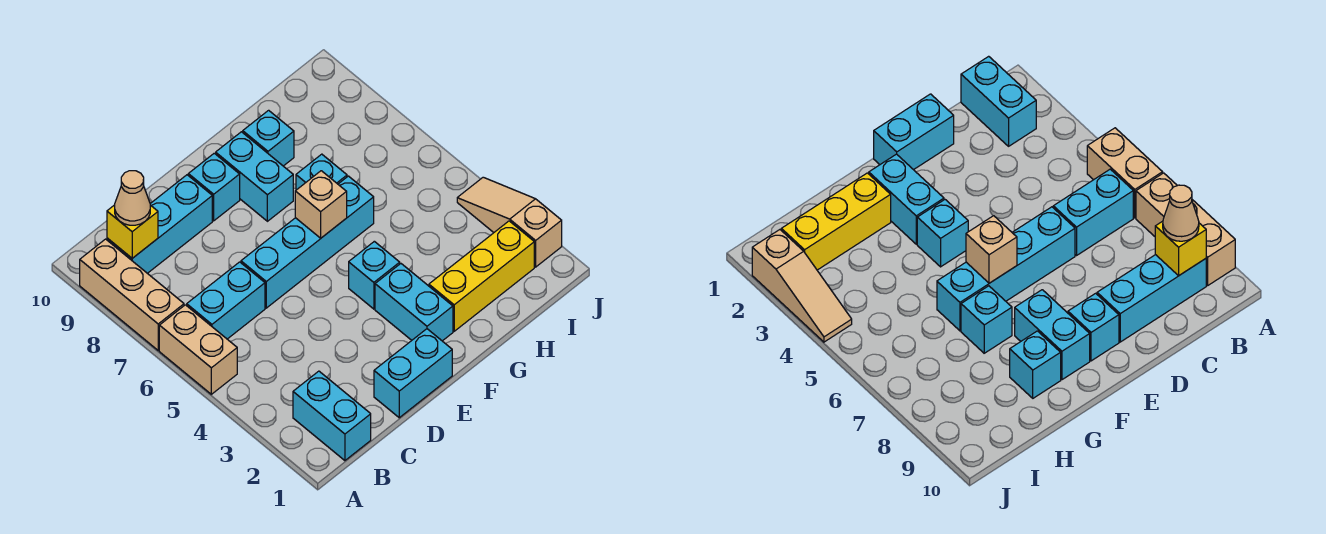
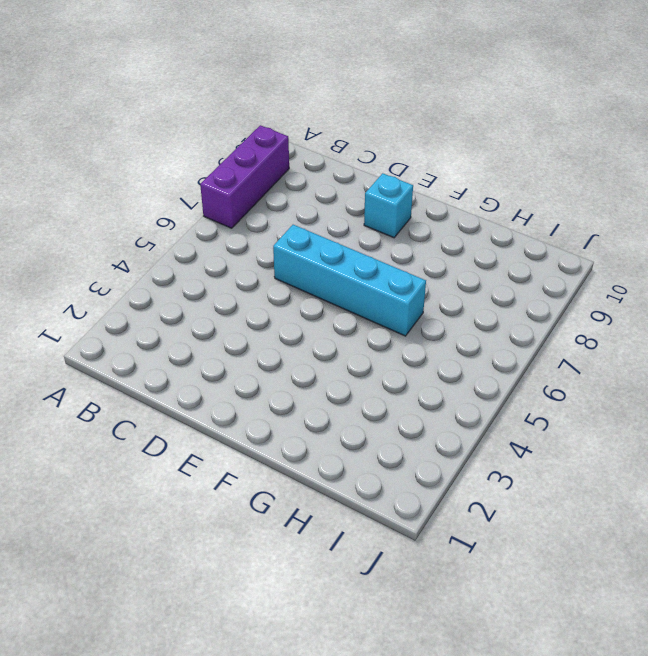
purple 1x3 brick [200,125,289,228] -> tan 1x3 brick [80,239,184,350]
none -> tan 1x2 brick [159,305,237,394]
none -> cyan 1x2 brick [293,371,371,461]
none -> cyan 1x2 brick [187,262,265,339]

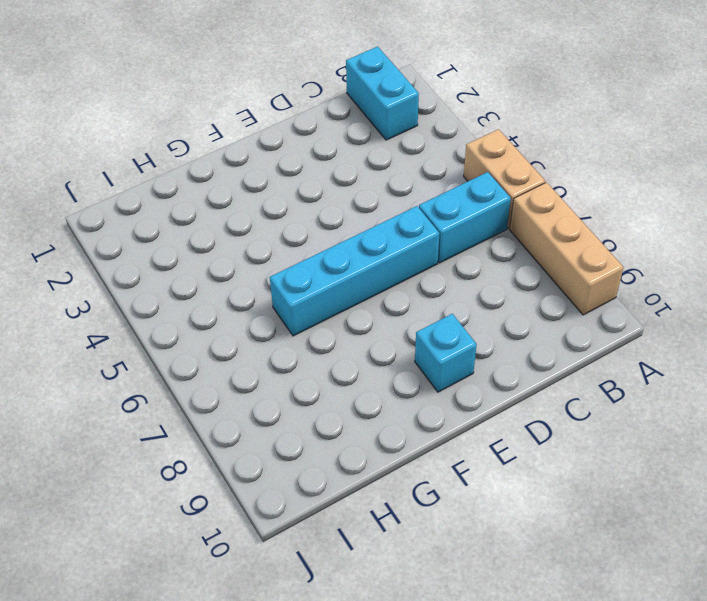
none -> cyan 1x3 brick [107,175,212,273]
none -> cyan 1x2 brick [374,329,452,418]
none -> cyan 1x2 brick [375,264,453,341]

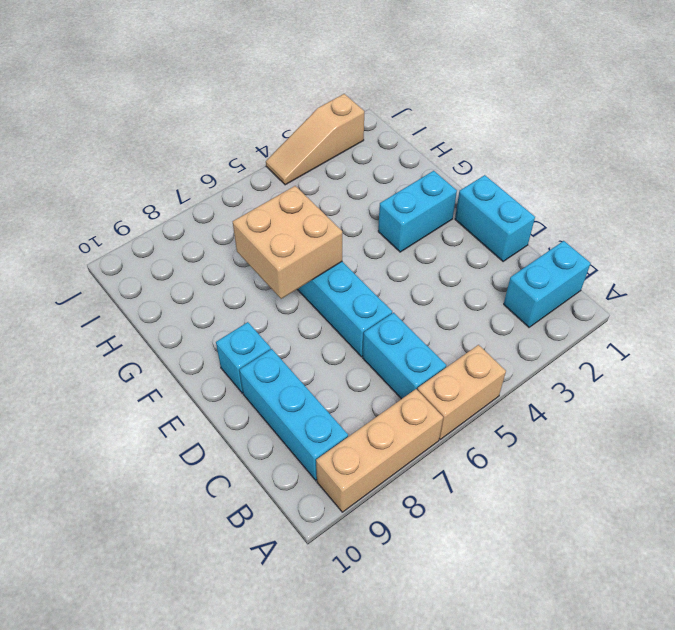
tan 2x2 brick [233,186,342,299] -> tan 1x1 brick [295,171,347,238]
none -> cyan 1x1 brick [349,241,400,309]
none -> cyan 1x2 brick [216,132,293,221]
none -> yellow 1x3 brick [429,221,534,331]

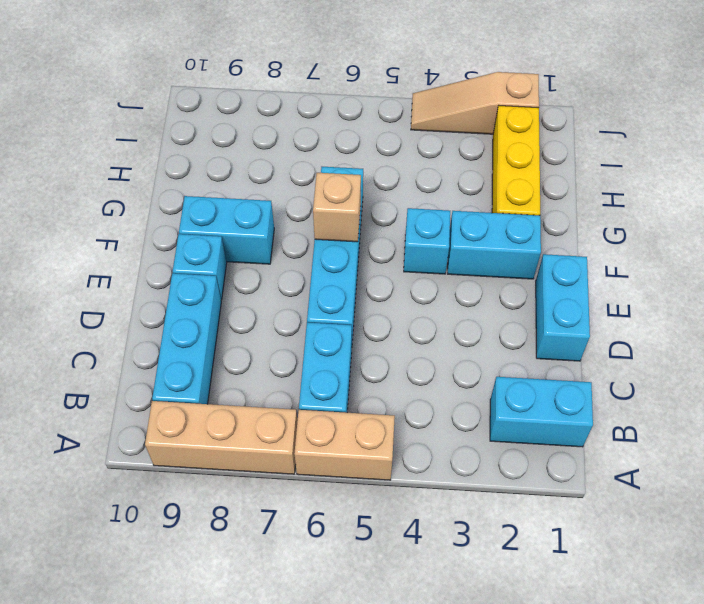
none -> cyan 1x1 brick [296,154,347,190]
none -> cyan 1x1 brick [243,110,294,166]
none -> yellow 1x1 brick [107,205,158,258]

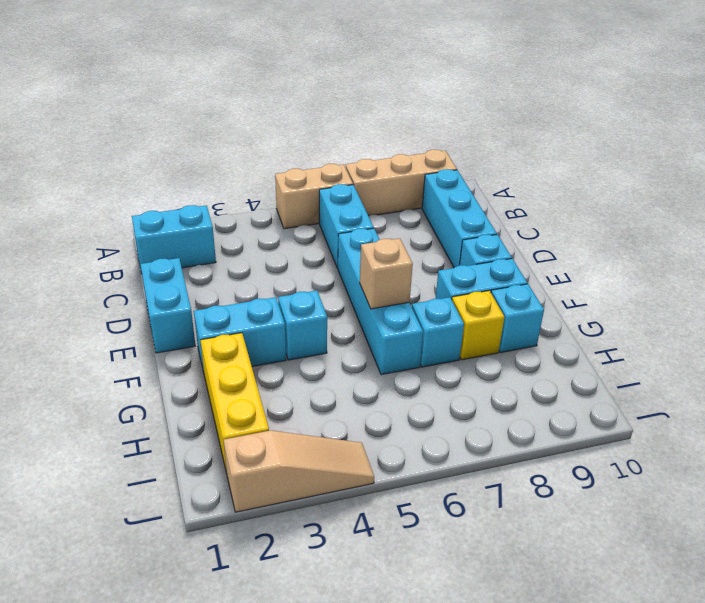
yellow 1x1 brick [452,291,504,360] -> yellow 1x1 brick moved to [107,205,158,258]
none -> tan 1x1 cone [115,171,150,225]

